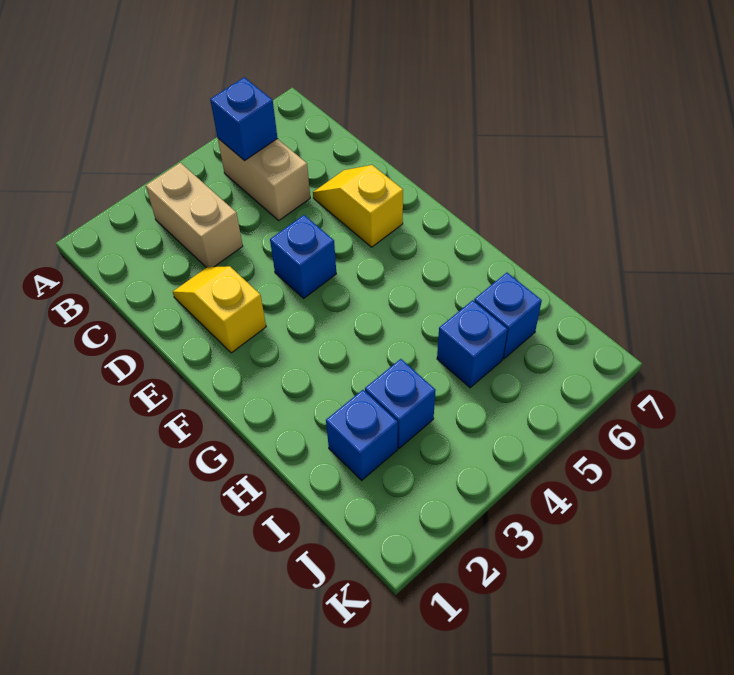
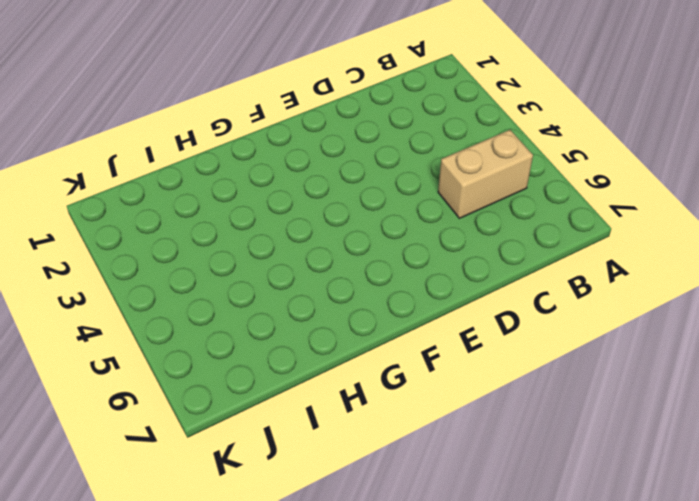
none -> tan 1x2 brick [146,163,243,267]
none -> yellow 1x2 slope [173,266,266,353]

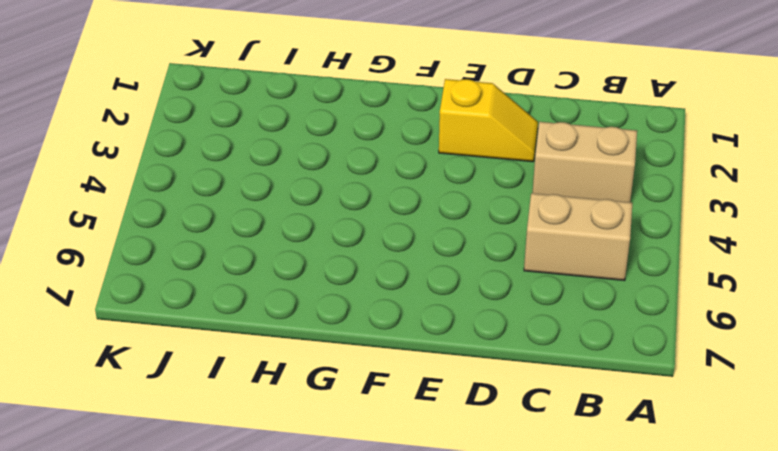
none -> yellow 1x2 slope [313,165,403,247]
none -> blue 1x1 brick [270,215,336,298]

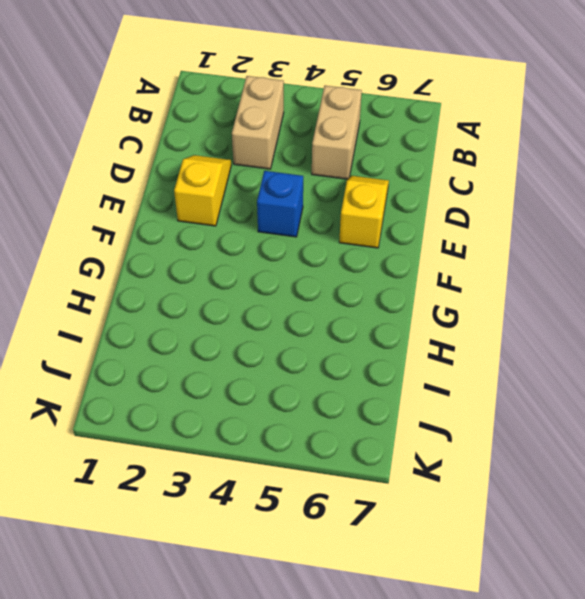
none -> blue 1x1 brick [326,390,398,480]
none -> blue 1x1 brick [365,359,436,448]

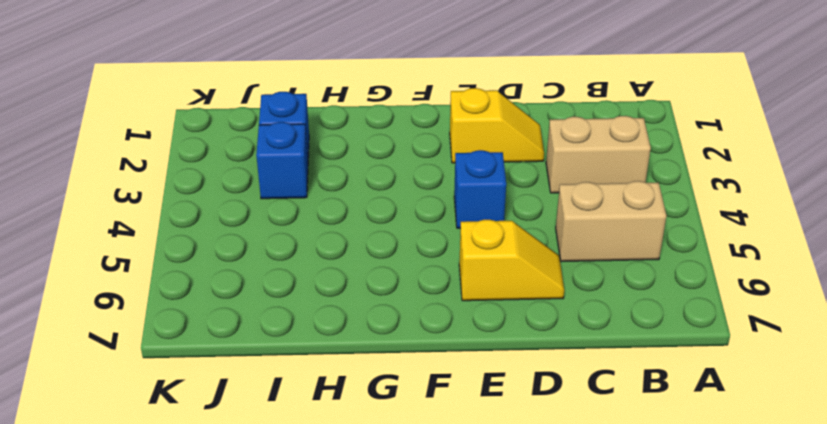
none -> blue 1x1 brick [437,300,508,388]
none -> blue 1x1 brick [474,273,542,359]

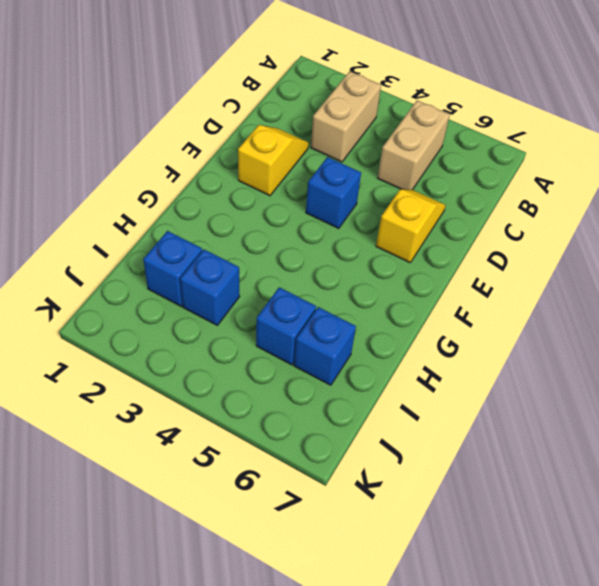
none -> blue 1x1 brick [210,77,278,161]

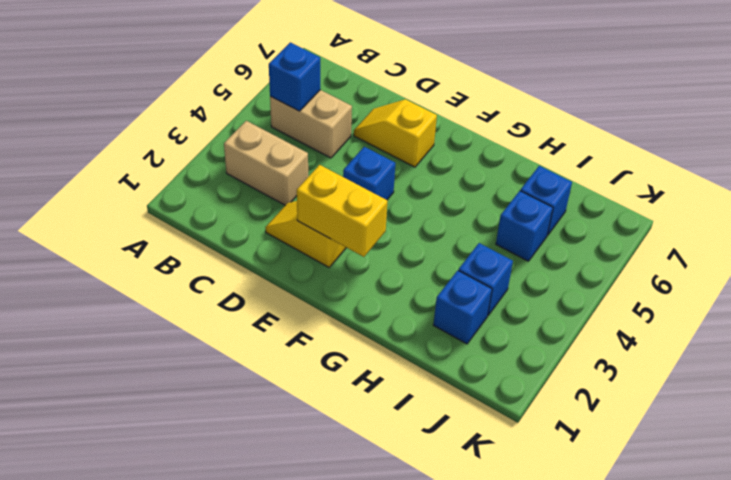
yellow 1x2 brick [297,165,387,257] -> none

